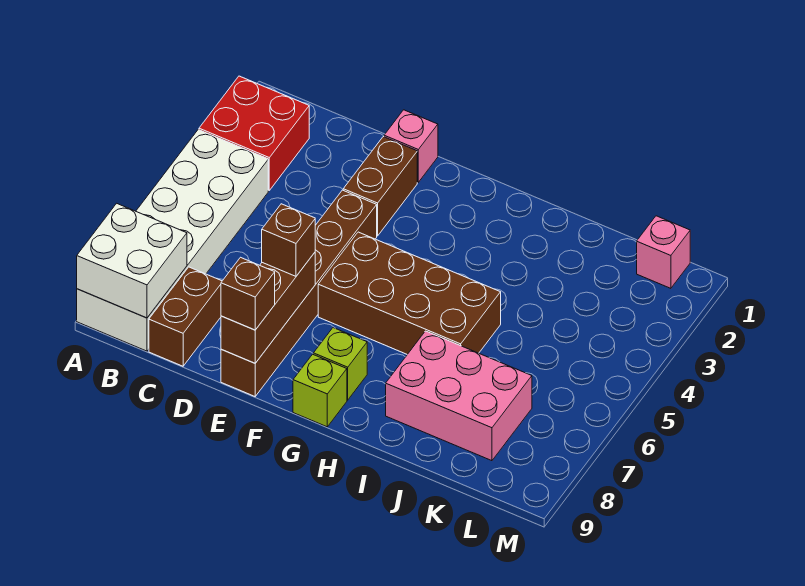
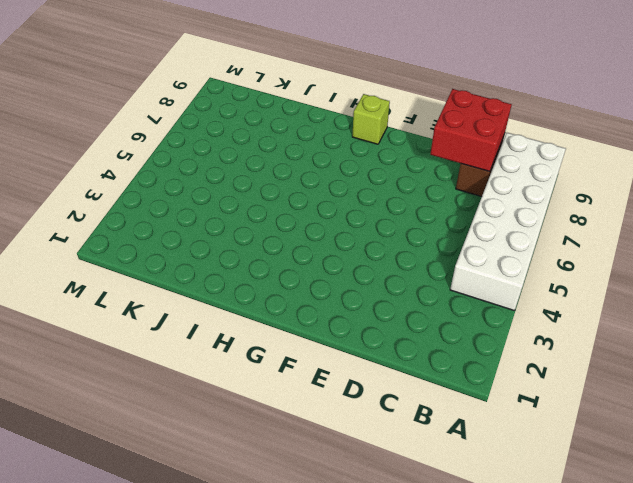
red 2x2 brick [430,89,512,172] -> red 2x2 brick moved to [199,76,309,190]
none -> pink 1x1 brick [384,110,438,182]
none -> brown 1x2 brick [343,137,417,236]
none -> brown 1x6 brick [221,190,377,396]

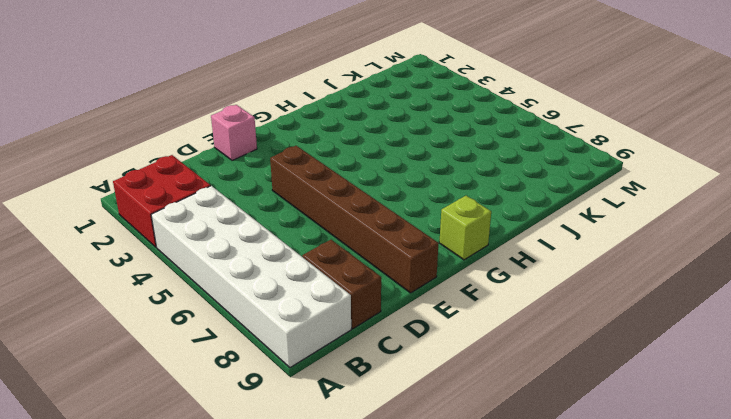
none -> brown 1x2 brick [343,137,417,236]
none -> brown 2x4 brick [318,232,501,354]
none -> lime 1x1 brick [313,328,367,400]

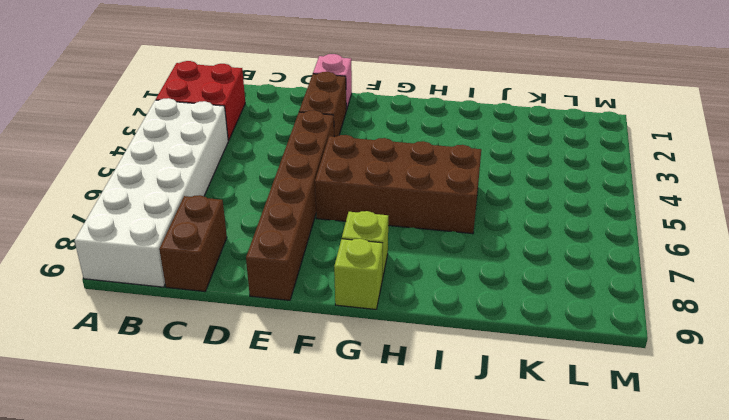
none -> pink 2x3 brick [386,331,532,461]
none -> pink 1x1 brick [637,216,690,288]
none -> white 2x2 brick [77,203,187,318]

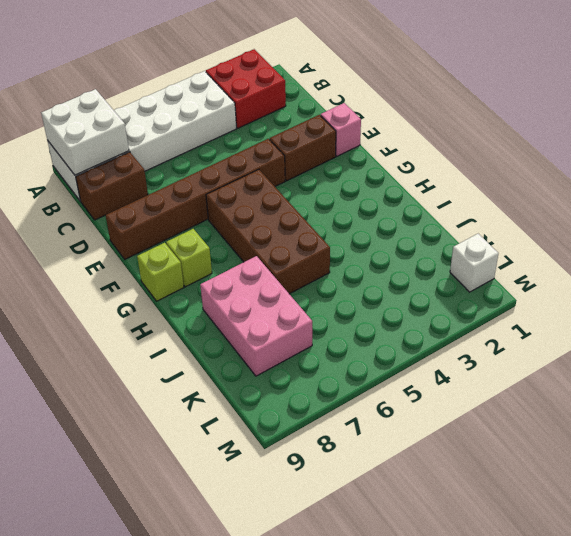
white 1x1 brick [450,234,498,292] -> pink 1x1 brick [637,216,690,288]
none -> brown 1x3 brick [221,253,315,363]
none -> brown 1x1 brick [262,204,315,276]
none -> brown 1x1 brick [221,257,275,330]

